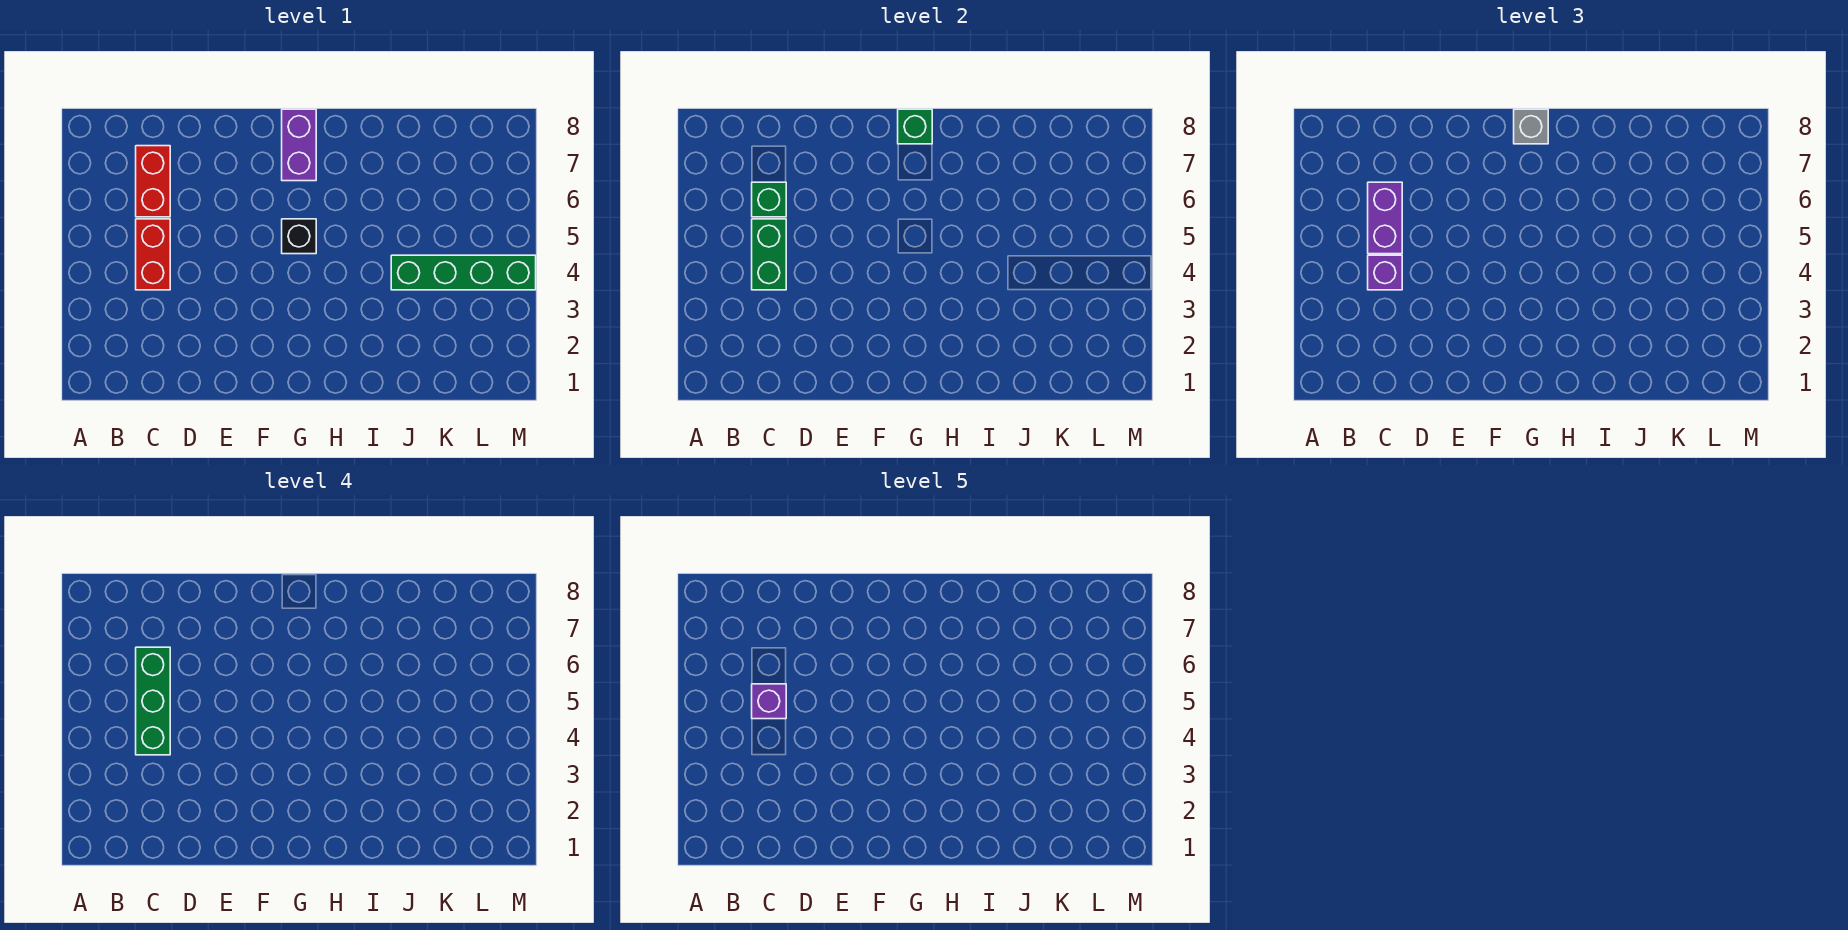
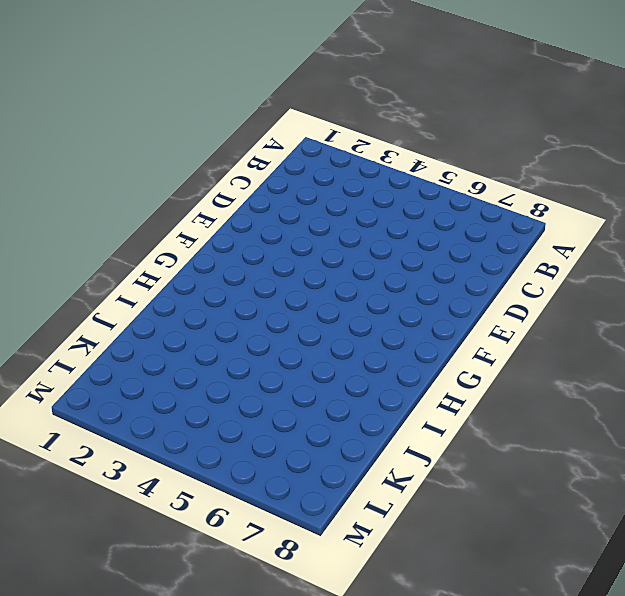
none -> red 1x2 brick [136,219,170,290]
none -> red 1x2 brick [136,146,170,217]
none -> black 1x1 brick [282,219,316,254]

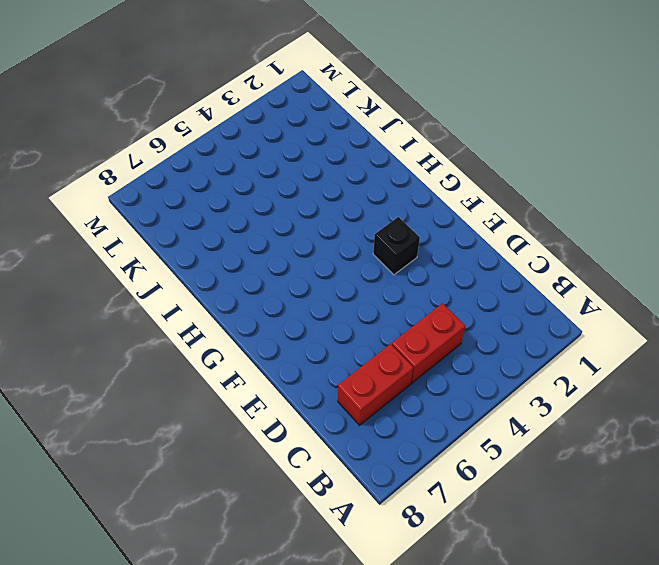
black 1x1 brick [373,217,420,275] -> black 1x1 brick moved to [282,219,316,254]
none -> purple 1x2 brick [282,109,316,181]
none -> green 1x4 brick [391,255,536,290]
none -> green 1x2 brick [752,219,786,290]

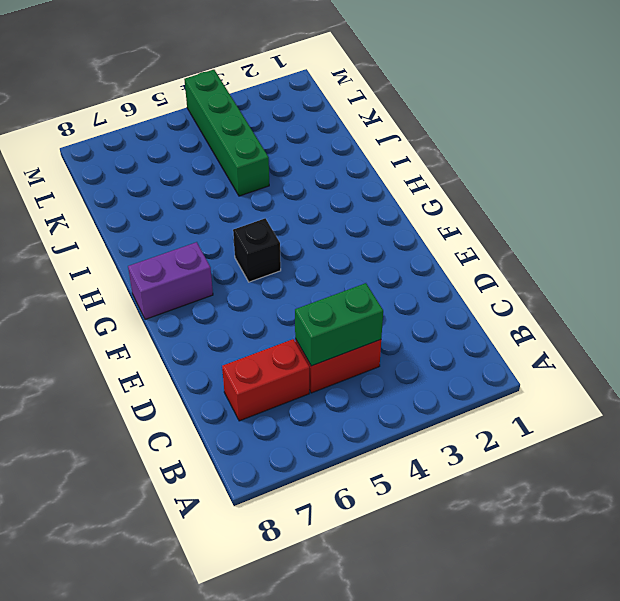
none -> green 1x1 brick [752,182,786,217]
none -> green 1x1 brick [898,109,932,144]
none -> purple 1x1 brick [1368,255,1402,290]

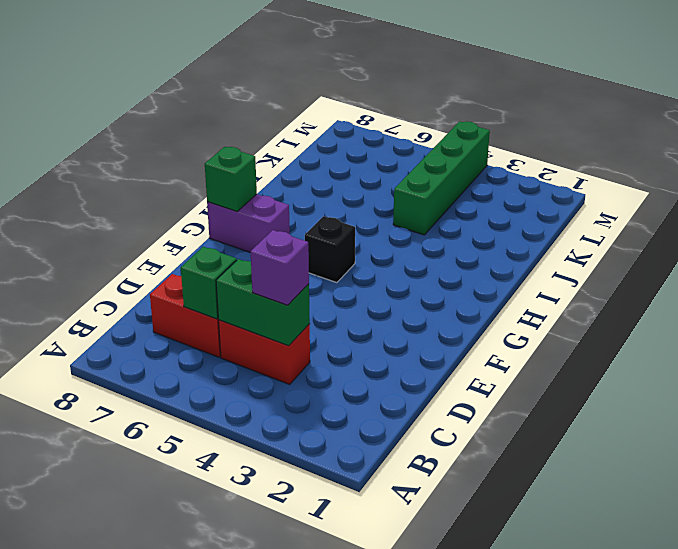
none -> purple 1x2 brick [1368,182,1402,254]
none -> grey 1x1 brick [1514,109,1548,144]
none -> green 1x3 brick [136,647,170,755]

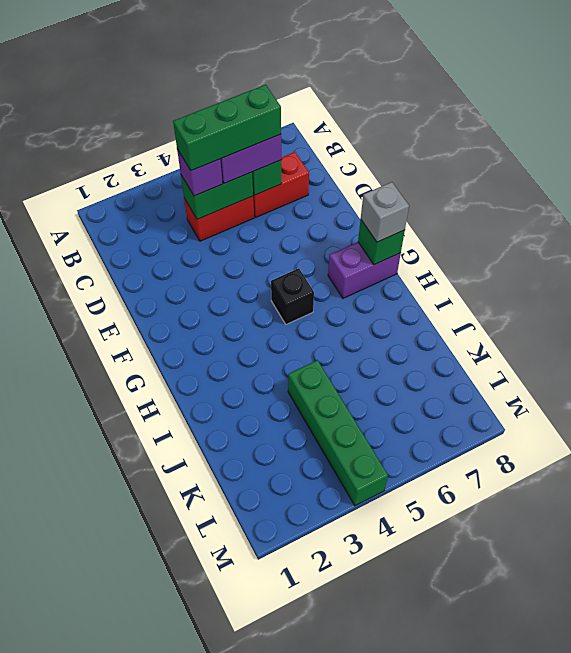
none -> purple 1x1 brick [752,684,786,719]

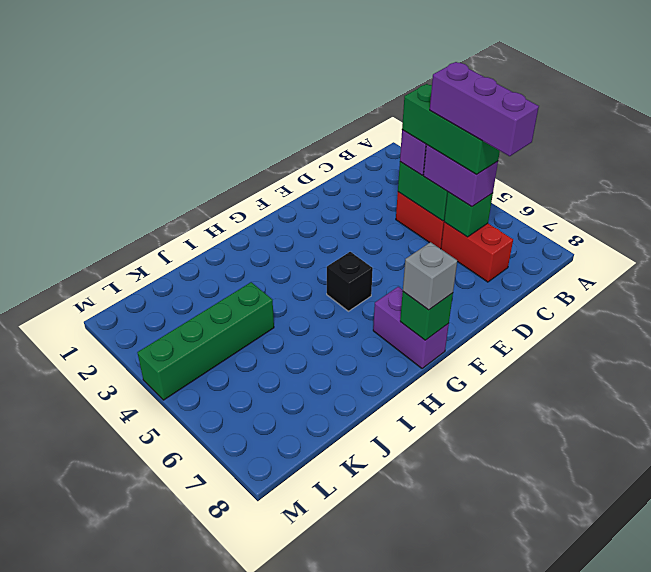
purple 1x3 brick [430,62,539,156] -> purple 1x1 brick [752,684,786,719]

